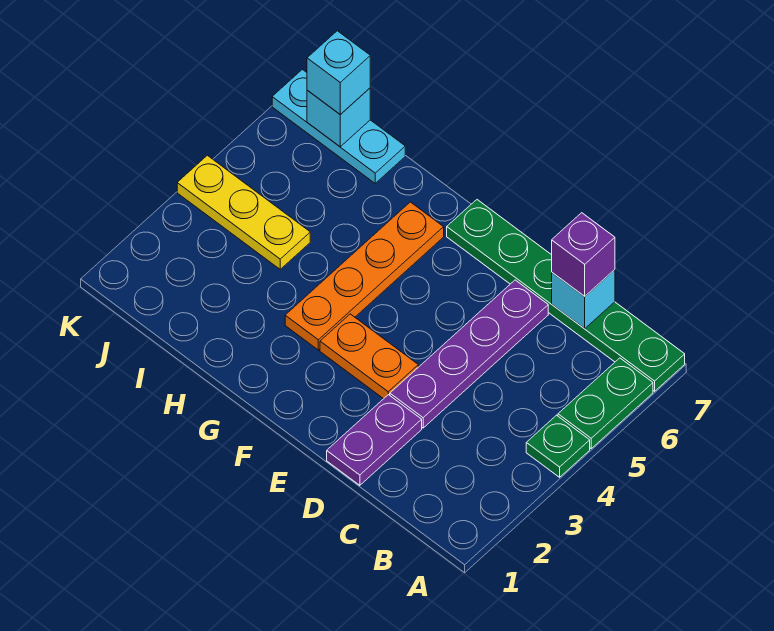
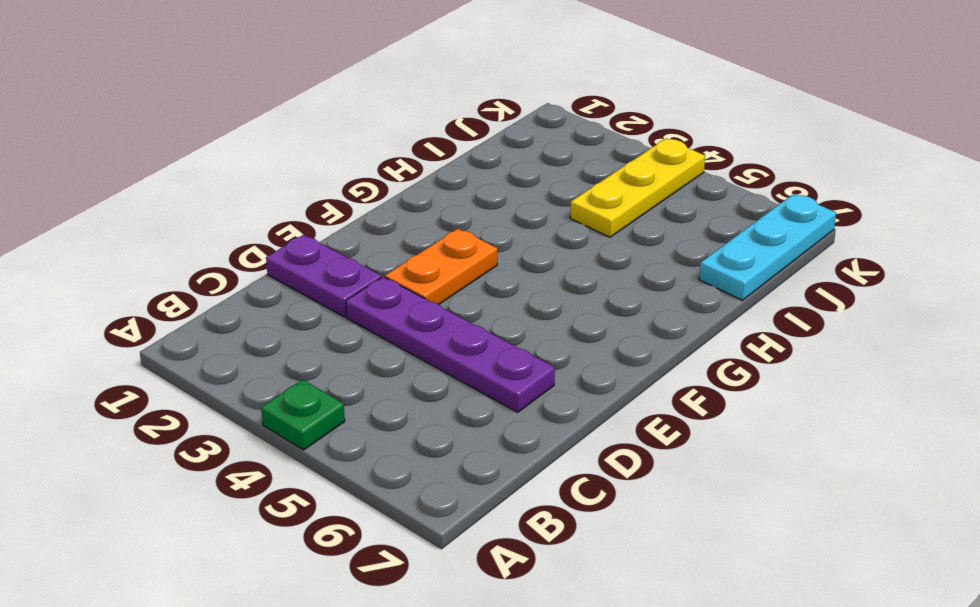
none -> green 1x2 plate [558,358,653,449]
none -> green 1x6 plate [447,200,685,391]
none -> orange 1x4 plate [285,202,444,350]

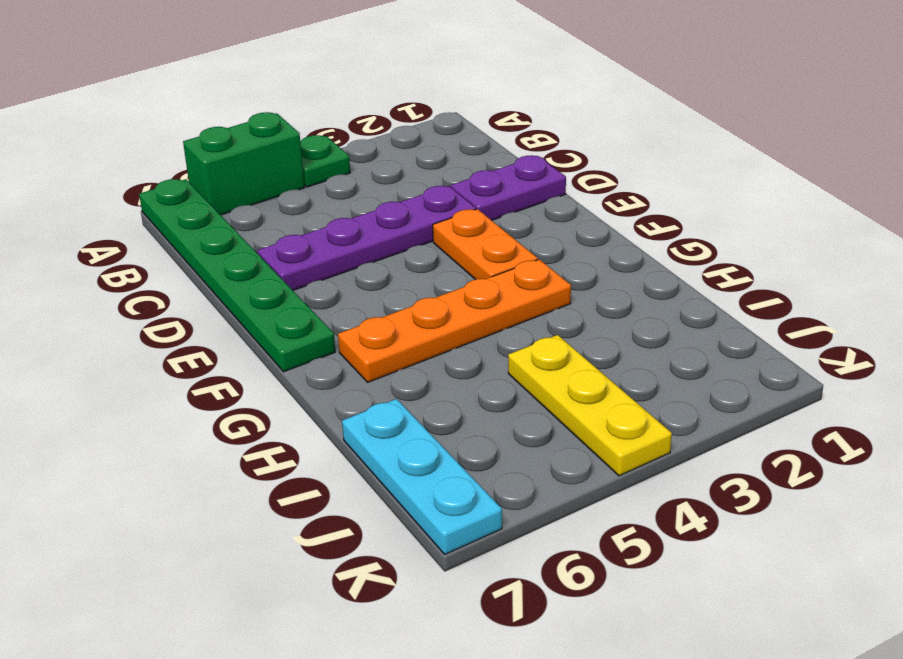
green 1x2 brick [183,112,305,215] -> green 1x2 plate [558,358,653,449]
none -> cyan 1x1 brick [552,270,615,329]
none -> cyan 1x1 brick [307,88,370,147]
none -> purple 1x1 brick [552,213,615,296]

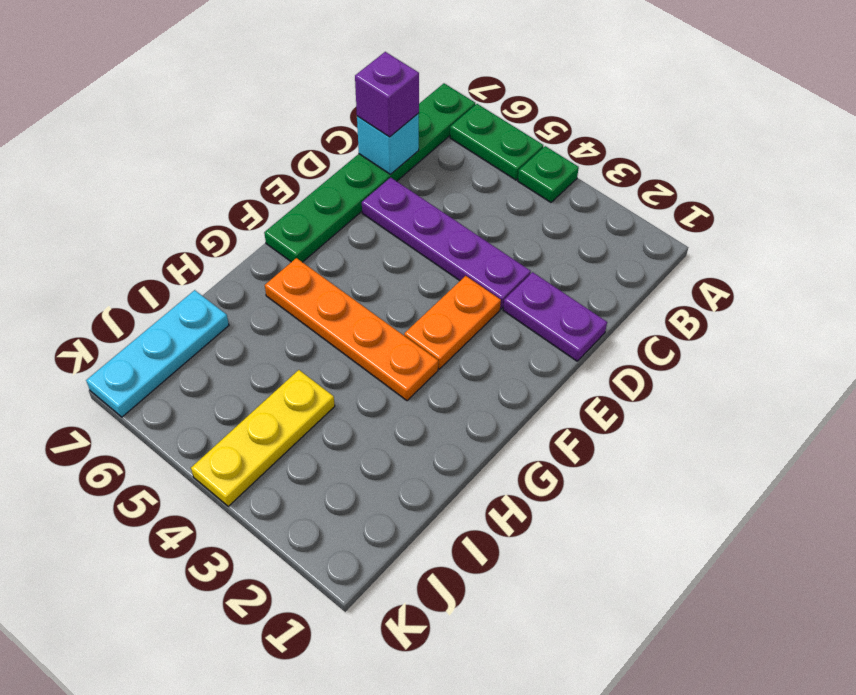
none -> cyan 1x1 brick [307,88,370,147]
none -> cyan 1x1 brick [307,31,370,114]

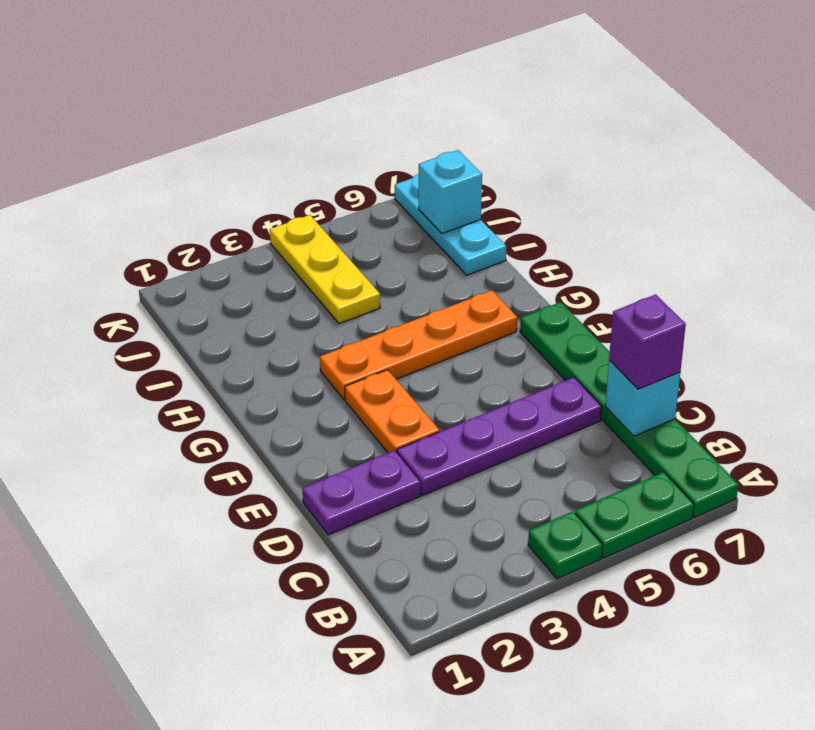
none -> cyan 1x1 brick [307,31,370,114]

